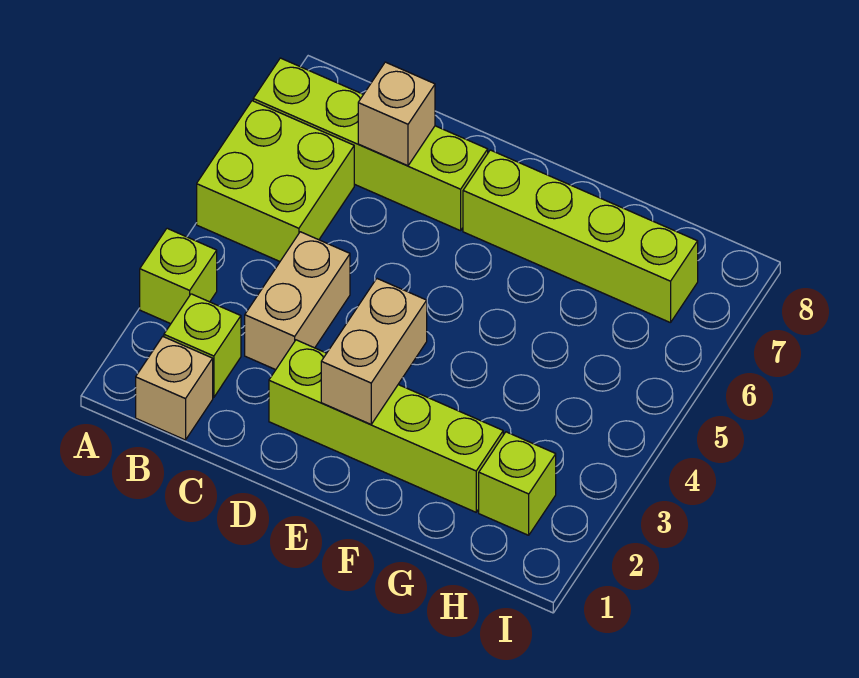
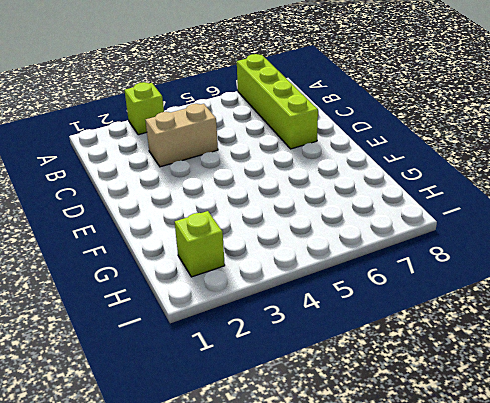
none -> lime 2x2 brick [197,101,354,261]
none -> tan 1x1 brick [136,337,213,440]

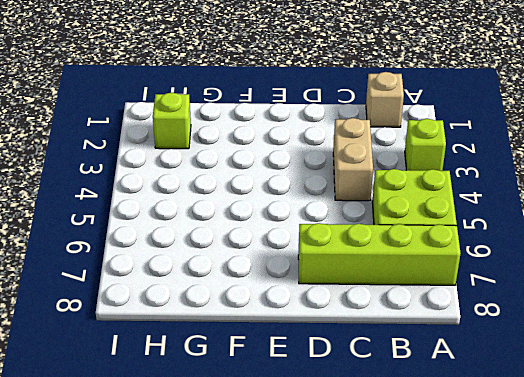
none -> lime 1x1 brick [164,294,241,397]
none -> lime 1x4 brick [269,340,503,512]

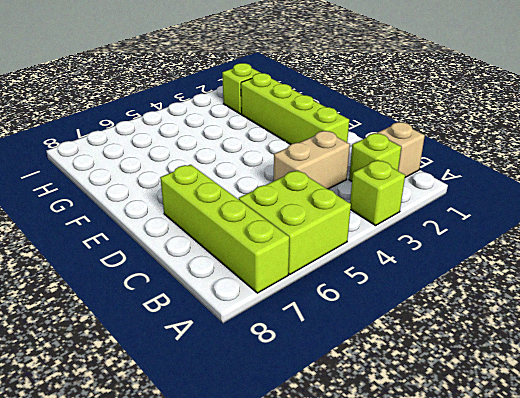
none -> lime 1x4 brick [463,150,698,323]
none -> tan 1x1 brick [358,62,435,166]

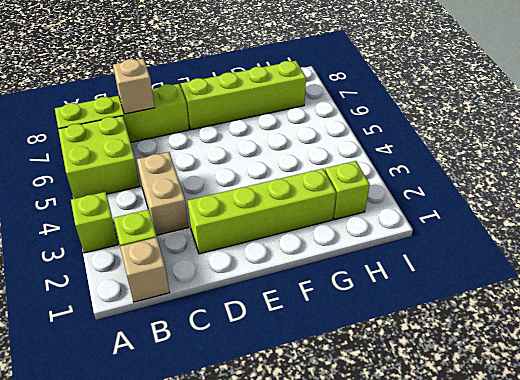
none -> tan 1x2 brick [321,279,427,424]

